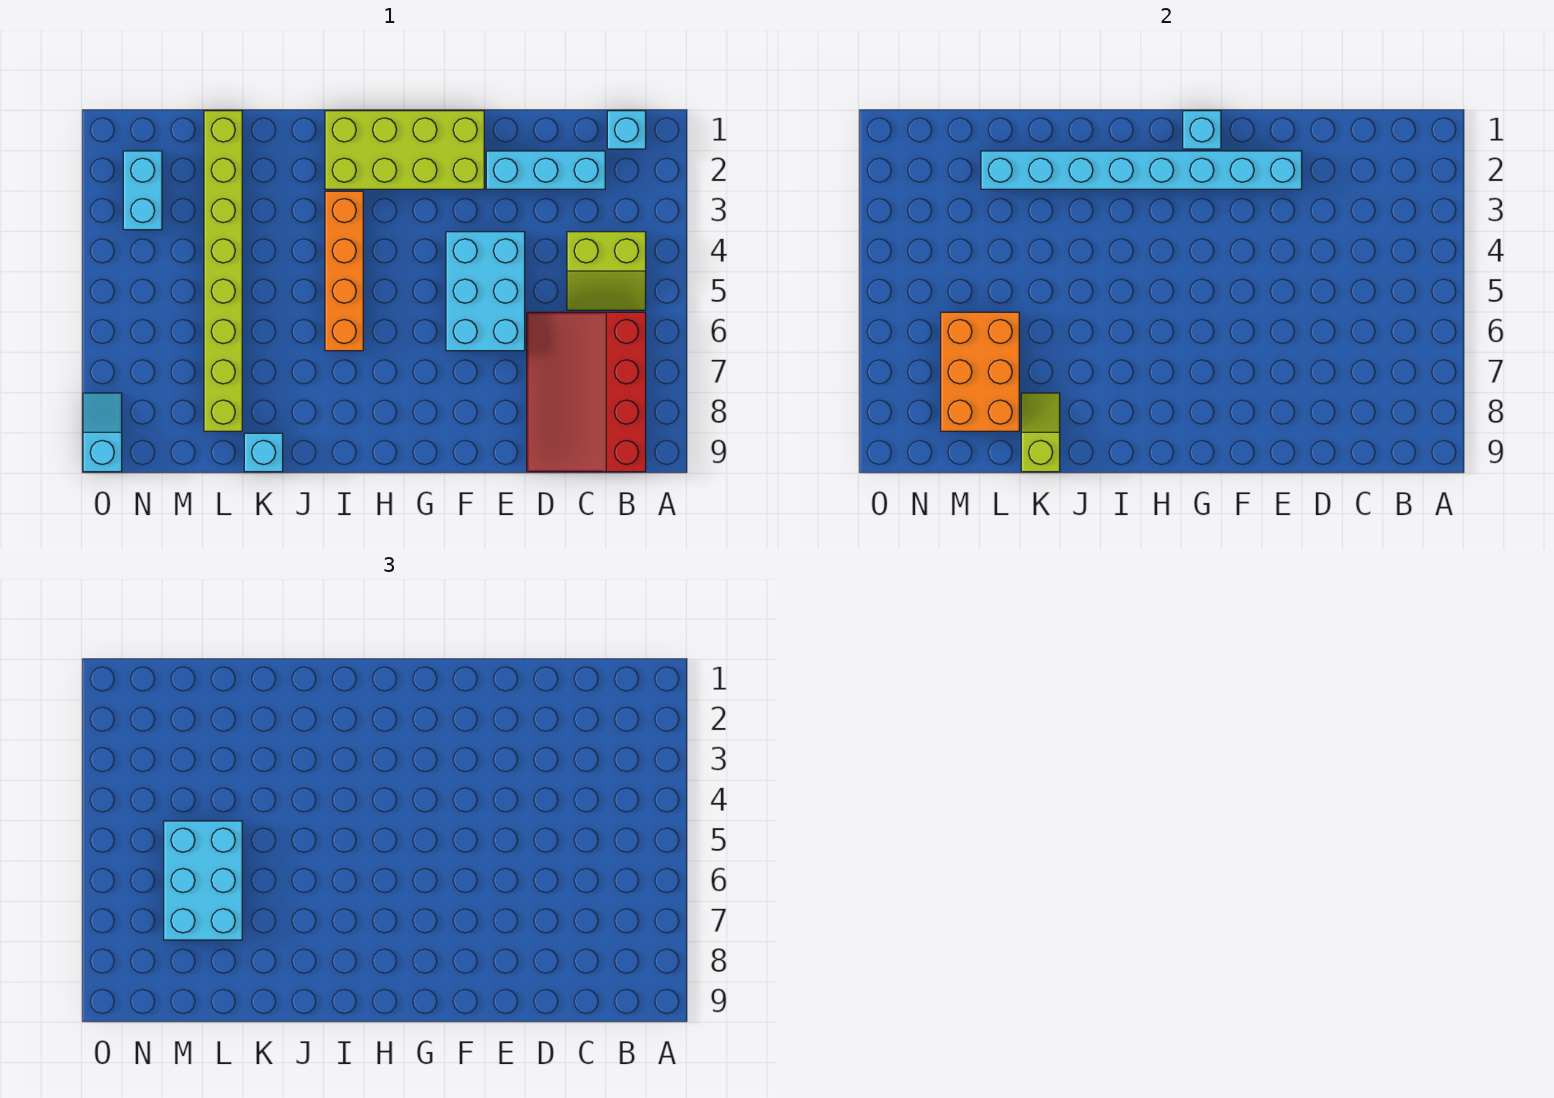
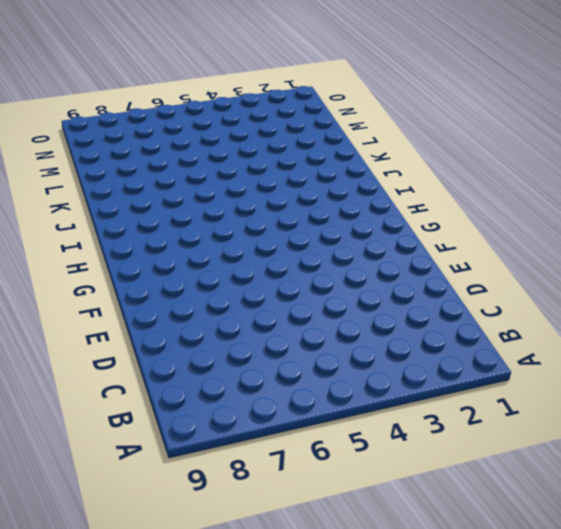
none -> cyan 1x1 brick [607,111,646,149]
none -> lime 2x2 slope [567,232,646,310]
none -> red 3x4 slope [527,312,646,472]

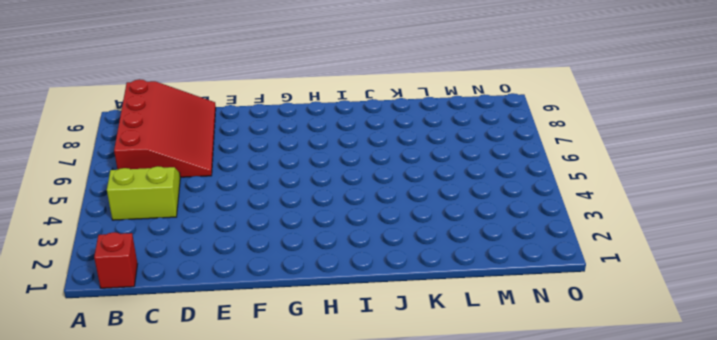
red 1x1 brick [94,232,137,288] -> cyan 1x1 brick [607,111,646,149]
none -> cyan 1x3 brick [486,151,605,189]
none -> cyan 2x3 brick [446,232,525,351]
none -> lime 2x4 brick [325,111,484,189]

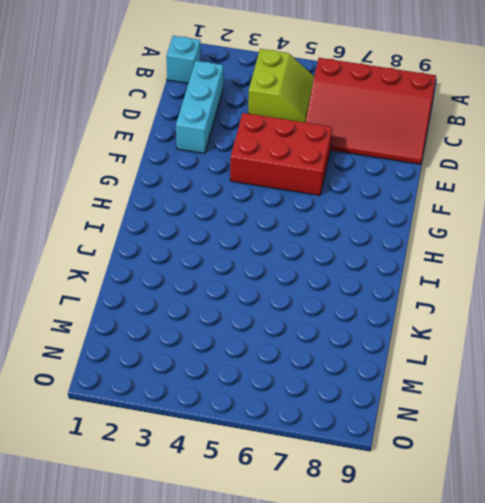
red 2x3 brick [230,113,332,196] -> cyan 2x3 brick [446,232,525,351]
none -> lime 2x4 brick [325,111,484,189]
none -> orange 1x4 brick [325,191,363,351]
none -> cyan 1x1 brick [244,433,283,472]

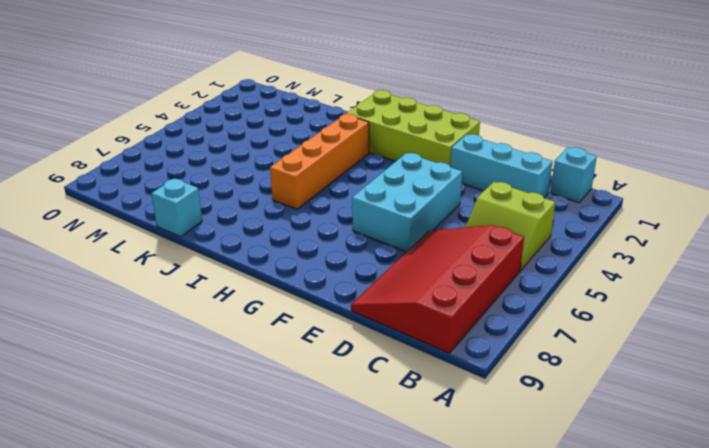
none -> lime 1x8 brick [204,111,242,431]
none -> cyan 1x2 brick [123,151,162,230]
none -> cyan 1x2 slope [83,393,122,472]

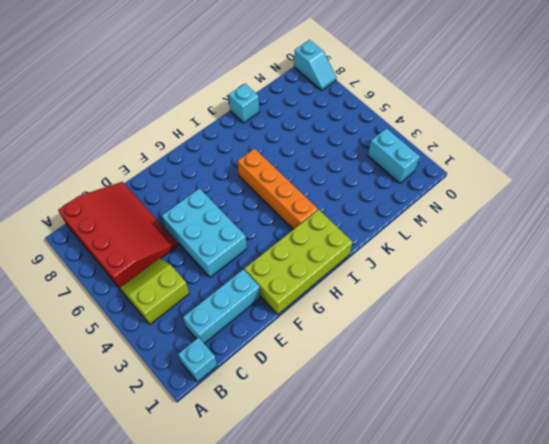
none -> lime 1x8 brick [204,111,242,431]
none -> cyan 1x8 brick [981,151,1302,189]
none -> cyan 1x1 brick [1183,111,1221,149]

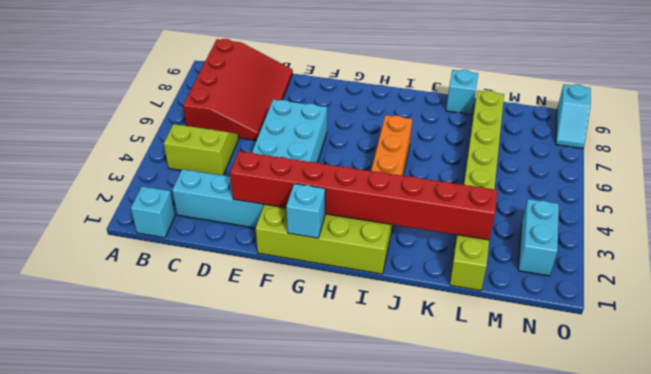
red 1x8 brick [230,151,497,240] -> cyan 1x8 brick [981,151,1302,189]
none -> lime 1x2 slope [1021,393,1060,472]
none -> orange 2x3 brick [941,312,1019,431]
none -> cyan 2x3 brick [164,821,242,940]

